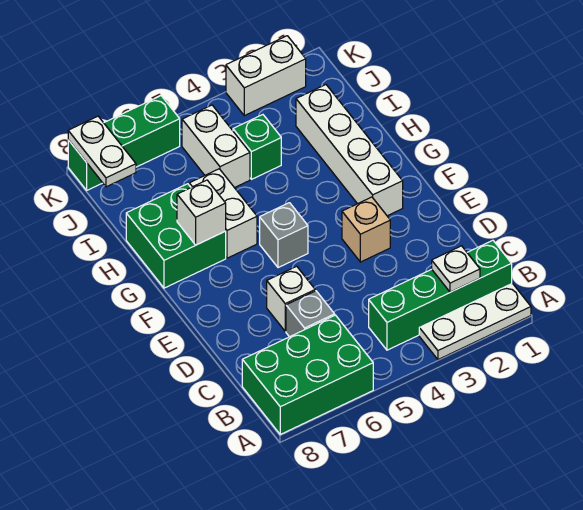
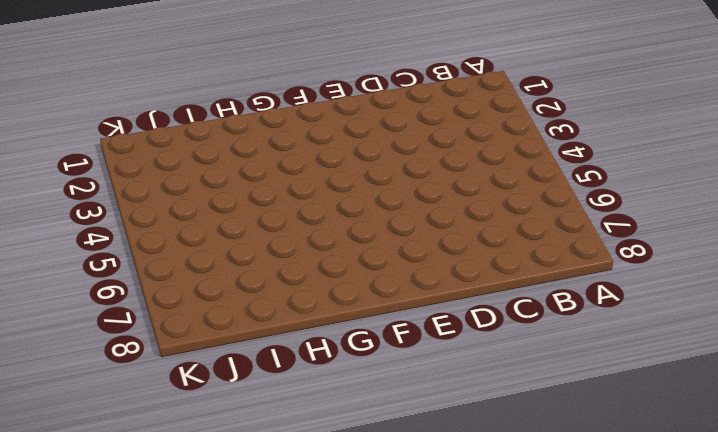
none -> white 1x3 plate [419,283,531,360]
none -> green 2x3 brick [242,315,373,434]
none -> green 1x4 brick [369,240,512,350]

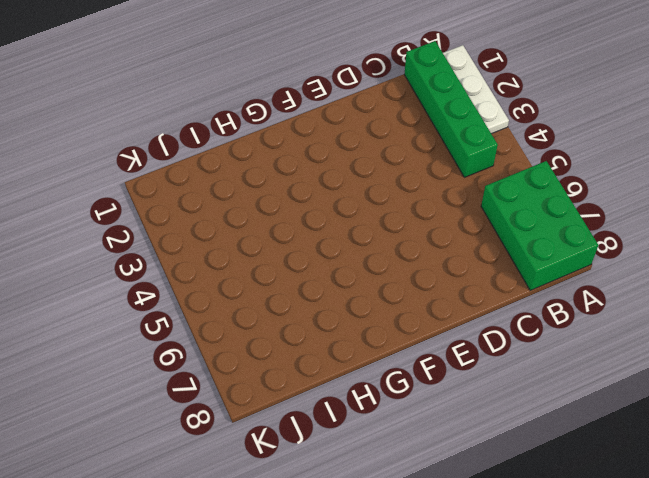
none -> grey 1x1 brick [286,291,335,337]
none -> white 1x1 brick [267,266,315,331]
none -> tan 1x1 brick [342,197,390,262]

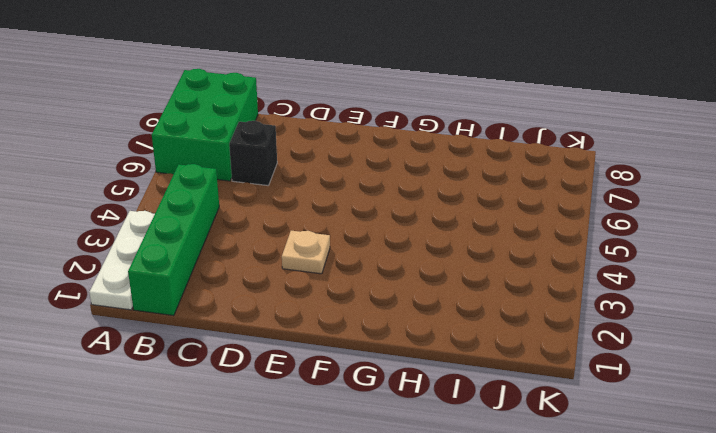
black 1x1 brick [229,121,277,186] -> grey 1x1 brick [286,291,335,337]
tan 1x1 plate [282,231,330,274] -> tan 1x1 brick [342,197,390,262]
none -> white 1x1 brick [267,266,315,331]
none -> white 1x4 brick [296,85,403,216]
none -> grey 1x1 brick [260,203,308,268]

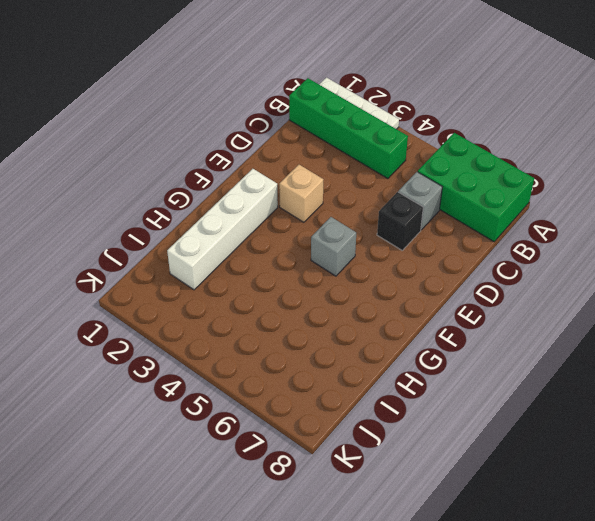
black 1x1 brick [377,192,423,250] -> white 1x1 brick [267,266,315,331]
none -> white 1x2 brick [189,169,257,258]
none -> green 2x2 brick [126,184,226,288]
none -> green 1x1 brick [233,115,281,179]

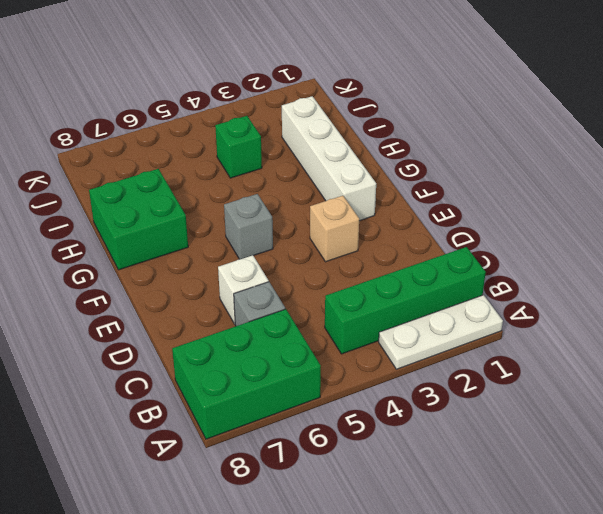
none -> white 1x2 brick [189,169,257,258]
none -> white 1x2 brick [182,105,250,188]
none -> white 1x2 brick [226,36,306,116]

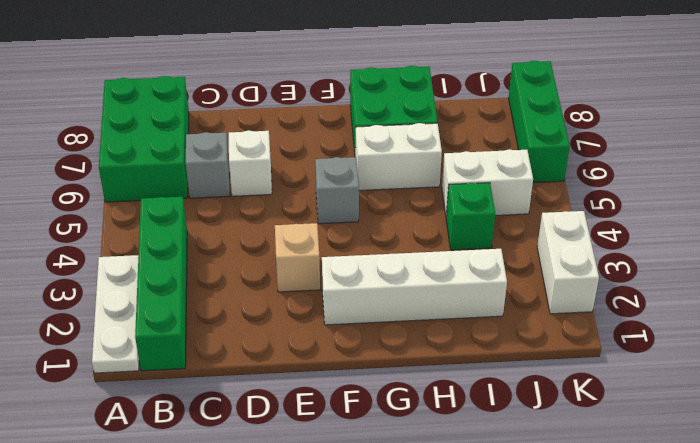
none -> white 1x1 plate [432,246,480,292]
none -> white 1x1 brick [177,180,226,245]
none -> white 1x2 plate [68,116,136,187]

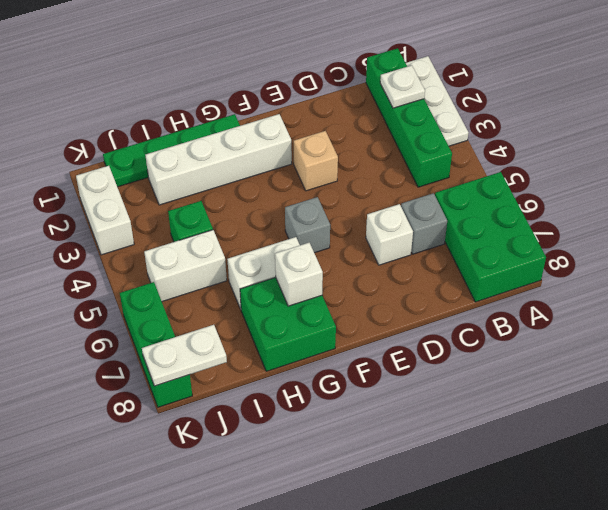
green 1x4 plate [103,114,240,187] -> none

